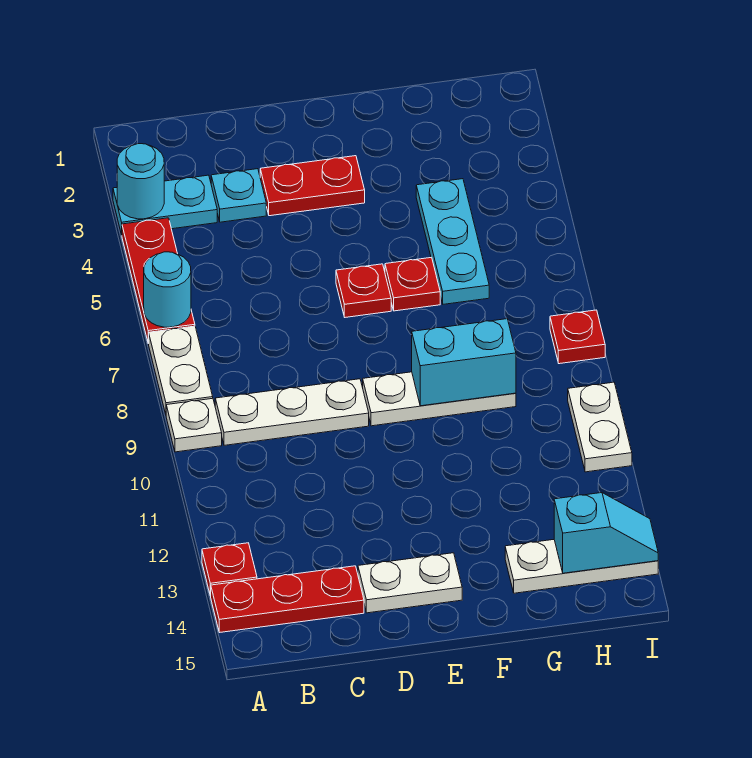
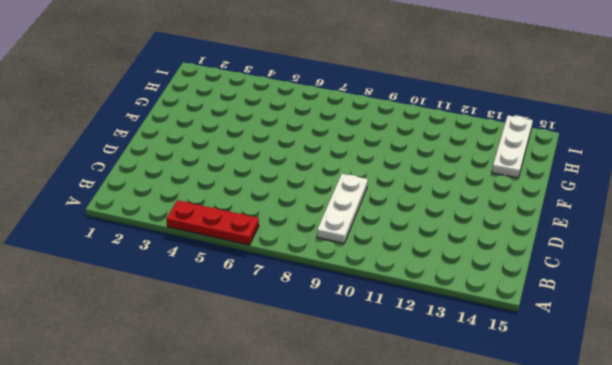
none -> cyan 1x2 plate [113,175,217,235]
none -> white 1x2 plate [148,326,213,414]
none -> white 1x1 plate [166,398,222,452]

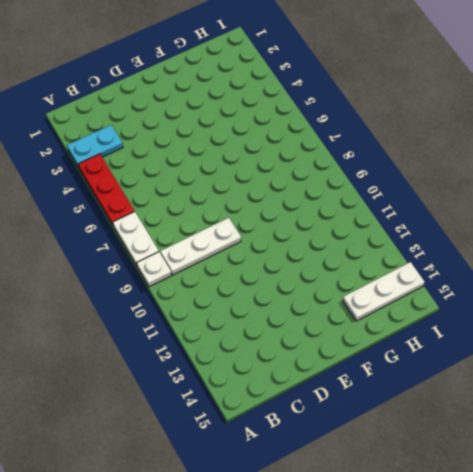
none -> red 1x1 plate [202,543,257,596]
none -> red 1x3 plate [211,566,364,633]
none -> cyan 1x1 plate [211,169,266,222]

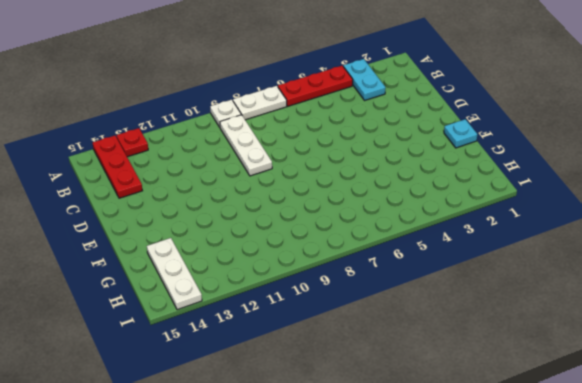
cyan 1x1 plate [444,119,477,148] -> cyan 1x1 plate moved to [211,169,266,222]
none -> red 1x2 plate [260,156,365,216]
none -> white 1x2 plate [358,553,462,613]
none -> red 1x1 plate [336,264,391,317]

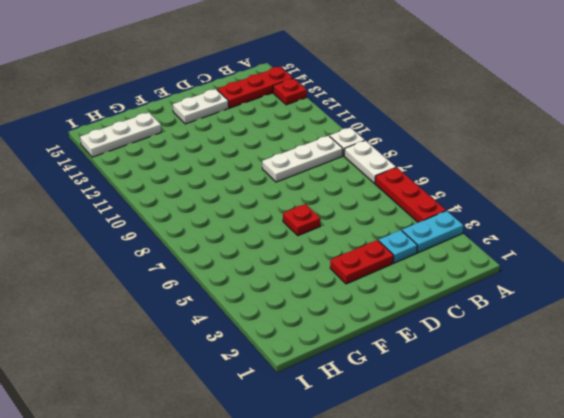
none -> white 1x3 plate [363,372,516,426]
none -> red 1x1 plate [385,257,440,311]
none -> cyan 1x3 plate [416,179,489,304]

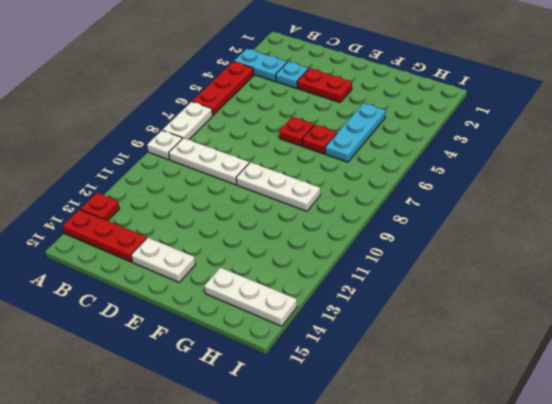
none -> red 1x1 plate [550,310,605,364]
none -> white 1x2 plate [568,382,632,472]
none -> cyan 1x1 round brick [117,144,164,219]

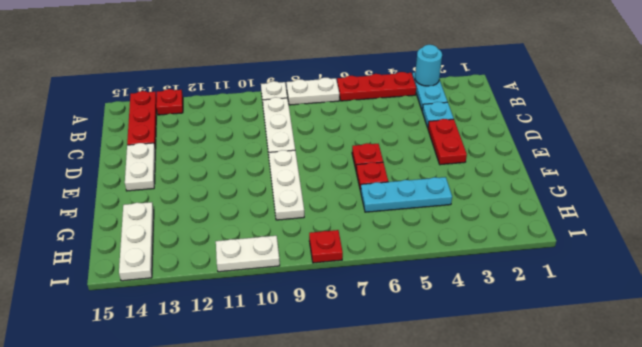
none -> cyan 1x1 round brick [144,252,191,327]
none -> cyan 1x2 brick [412,319,516,406]
none -> cyan 1x2 slope [554,493,658,573]

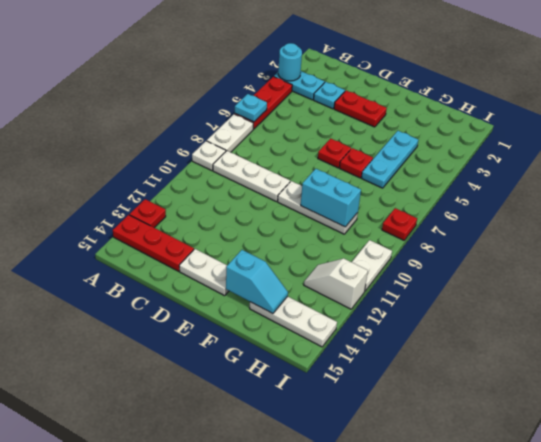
cyan 1x1 plate [235,94,267,122] -> cyan 1x1 round brick [144,252,191,327]
cyan 1x2 slope [226,250,288,314] -> cyan 1x2 slope moved to [554,493,658,573]
white 1x2 slope [304,258,368,309] -> none

